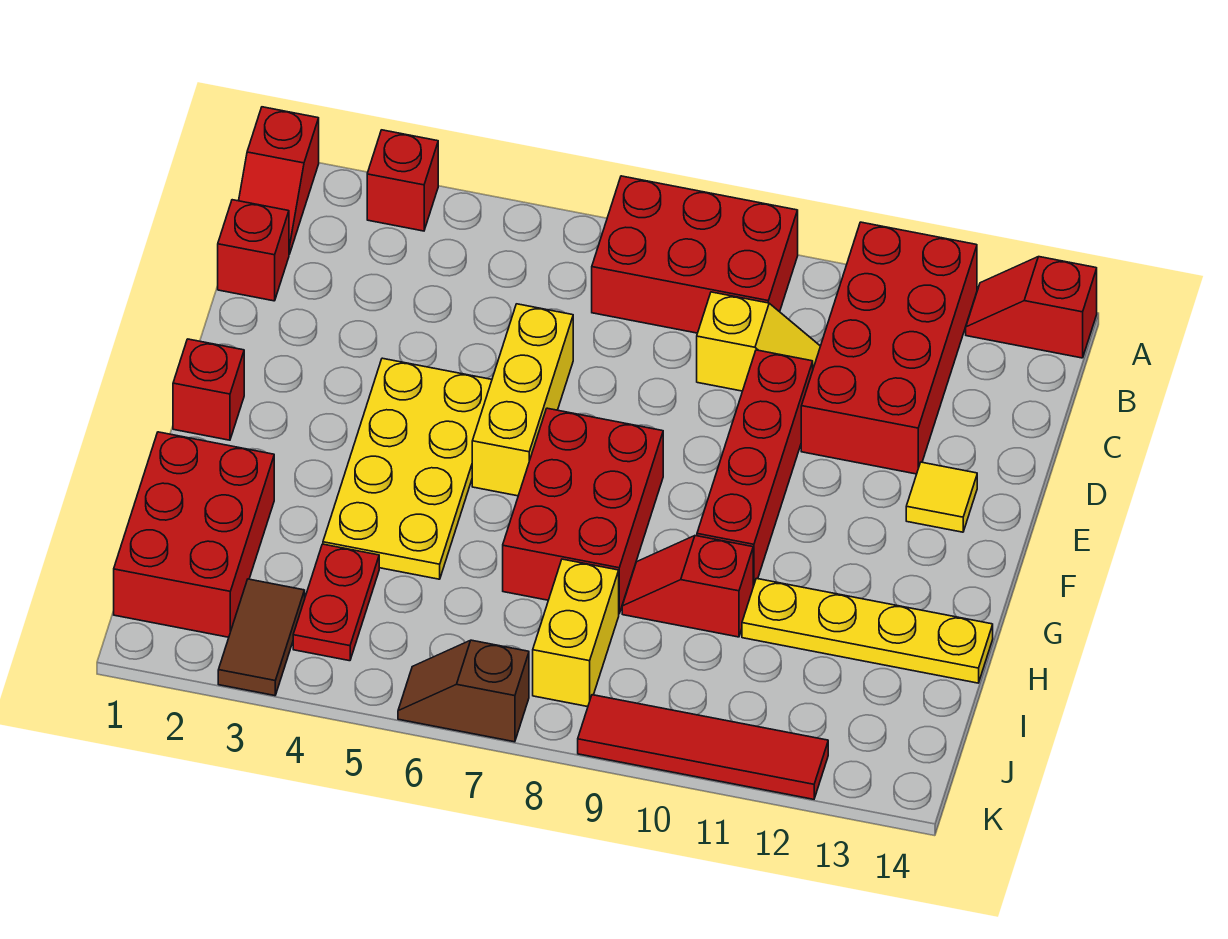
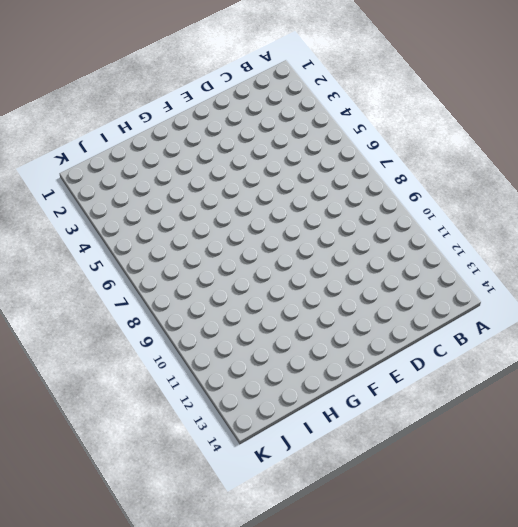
none -> red 1x2 slope [239,107,319,254]
none -> red 1x1 brick [367,130,438,231]
none -> red 2x3 brick [592,176,798,333]

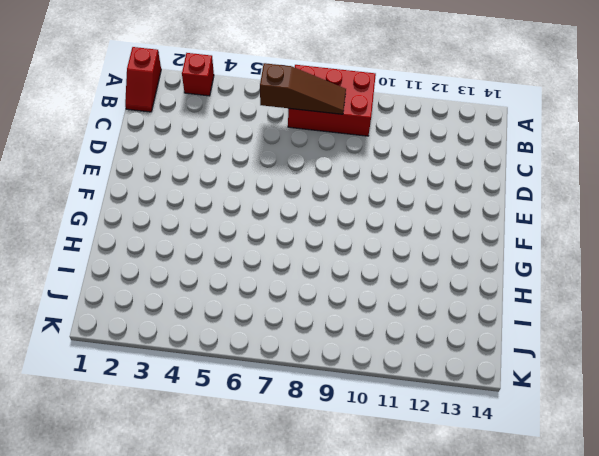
brown 1x3 slope [260,63,346,114] -> none
none -> red 2x4 brick [801,222,977,474]
none -> red 1x2 slope [966,257,1097,358]
none -> red 1x1 brick [218,200,289,301]

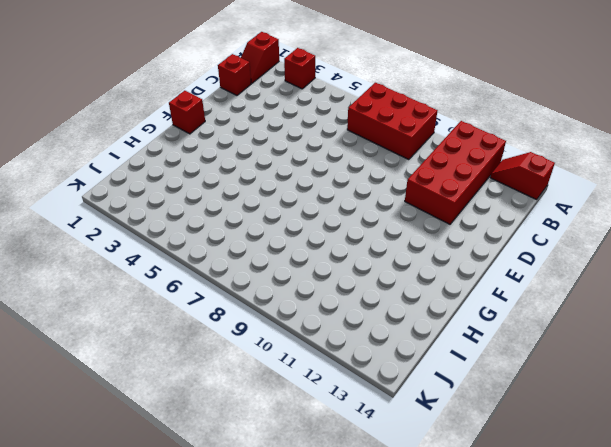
none -> yellow 1x2 slope [697,292,820,391]
none -> yellow 1x3 brick [472,304,573,496]
none -> red 1x4 brick [697,350,813,586]

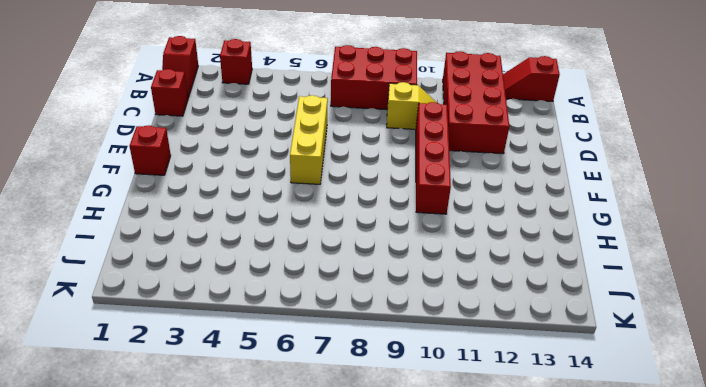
none -> yellow 2x4 plate [323,358,492,579]
none -> yellow 1x1 tile [906,462,977,532]
none -> red 2x3 brick [503,408,663,613]

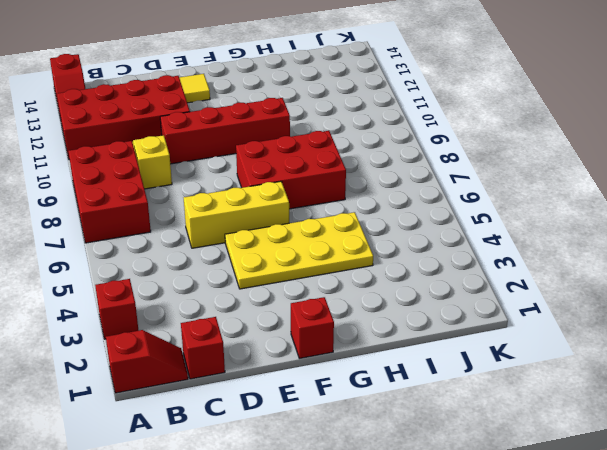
none -> red 2x3 brick [114,432,274,637]
none -> red 1x2 slope [622,536,753,637]
none -> yellow 1x4 plate [742,578,993,683]

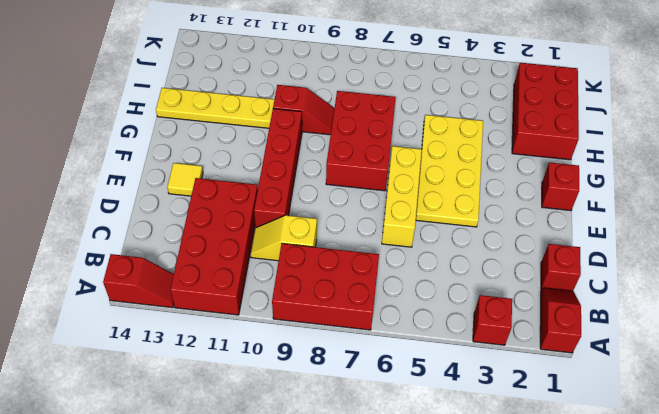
none -> red 1x2 plate [293,544,379,661]
none -> yellow 1x2 brick [533,559,619,707]
none -> brown 1x2 tile [218,579,305,696]

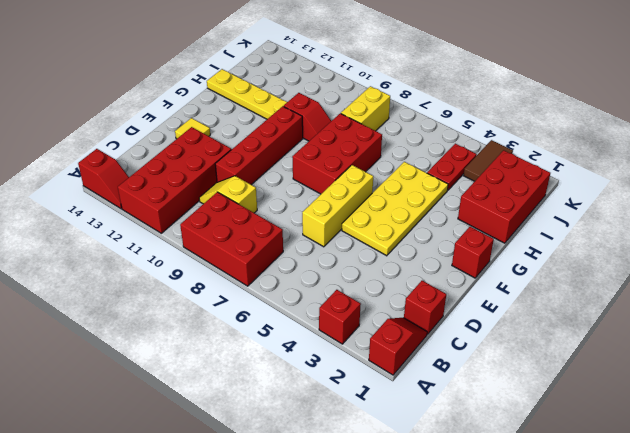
none -> brown 1x2 slope [398,640,529,742]
none -> red 1x4 tile [578,695,828,799]

